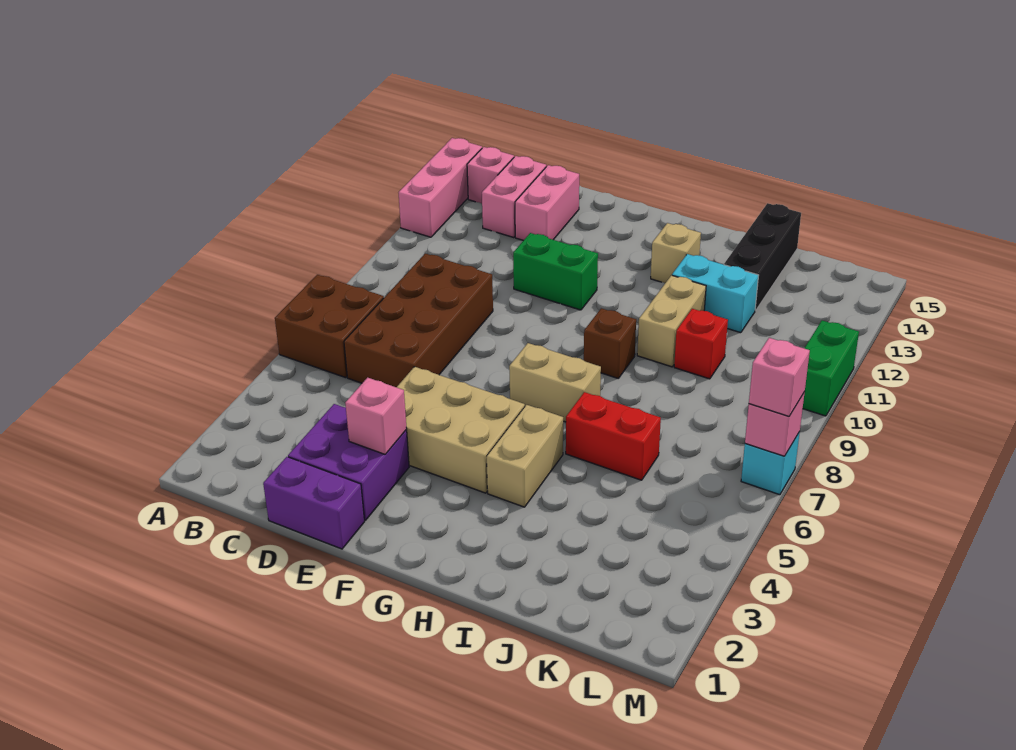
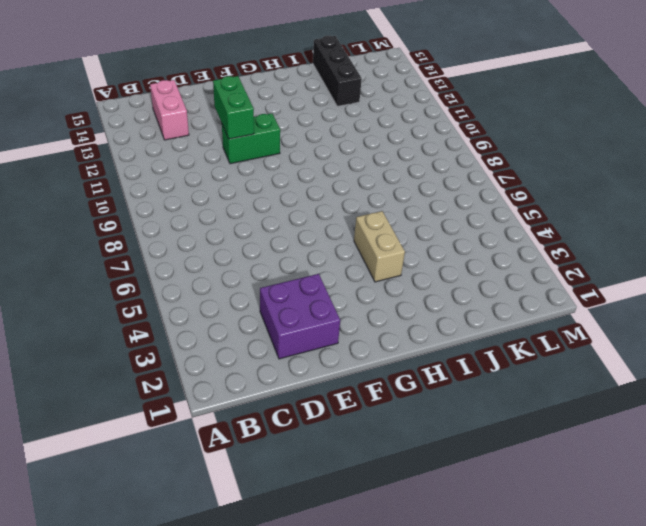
green 1x2 brick [213,76,254,139] -> green 1x2 brick moved to [803,321,859,416]
none -> brown 2x2 brick [275,275,384,378]
none -> pink 1x3 brick [398,138,482,237]
none -> pink 1x1 brick [467,147,514,204]

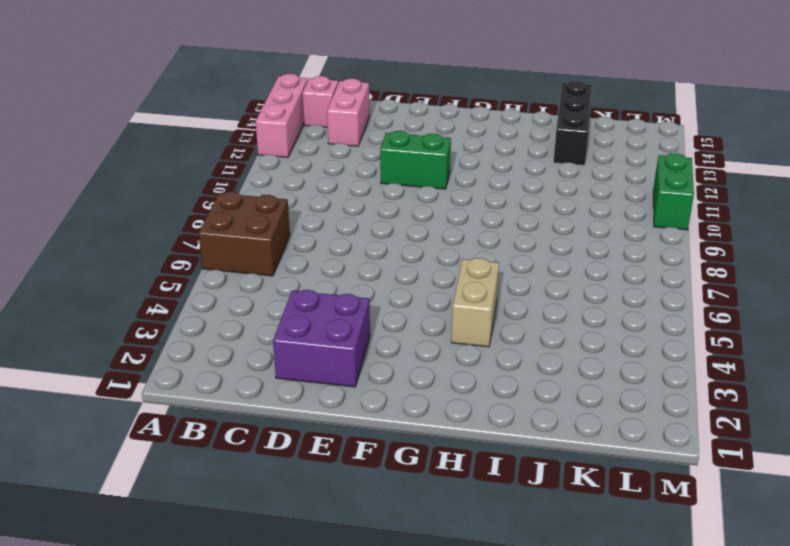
none -> brown 2x4 brick [344,254,493,387]
none -> purple 1x2 brick [263,457,365,549]
none -> pink 1x2 brick [515,165,579,241]

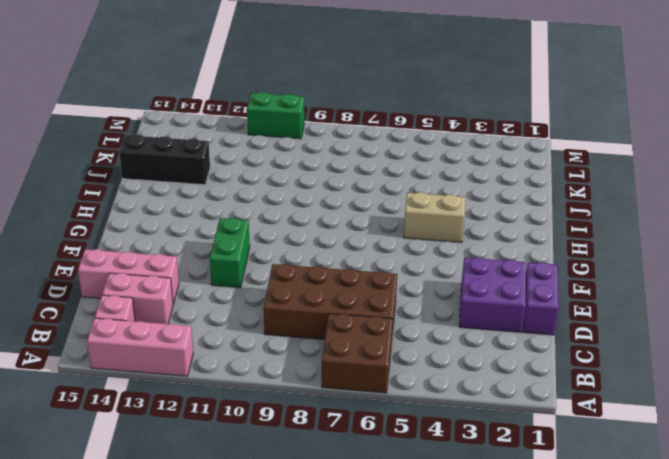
pink 1x3 brick [78,249,179,304] -> pink 1x2 brick [515,165,579,241]
none -> tan 2x3 brick [397,367,525,493]
none -> tan 1x2 brick [509,343,601,422]
none -> brown 1x1 brick [584,308,636,378]

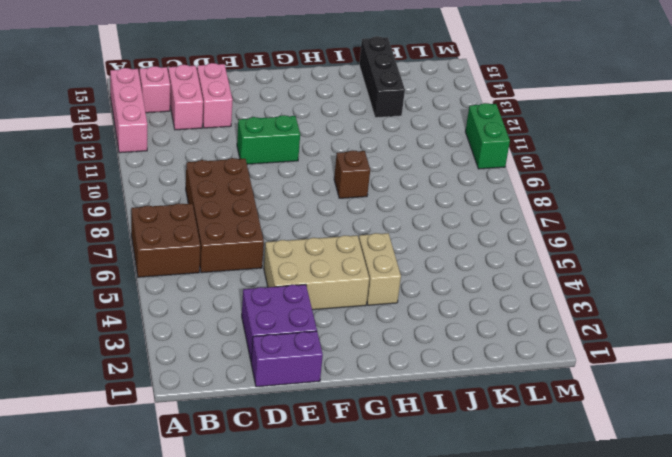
none -> tan 1x2 brick [509,343,601,422]
none -> tan 1x1 brick [651,223,701,283]
none -> red 1x2 brick [566,392,661,480]

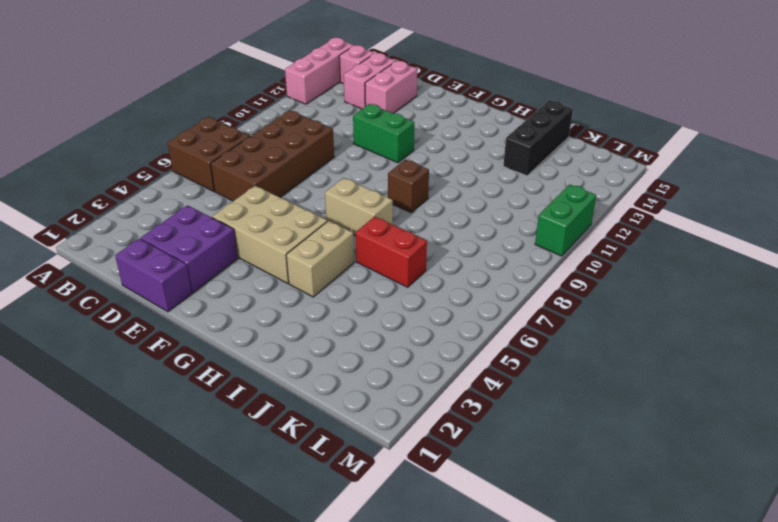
none -> tan 1x1 brick [651,223,701,283]
none -> tan 1x2 brick [637,275,706,367]
none -> cyan 1x2 brick [672,254,759,333]

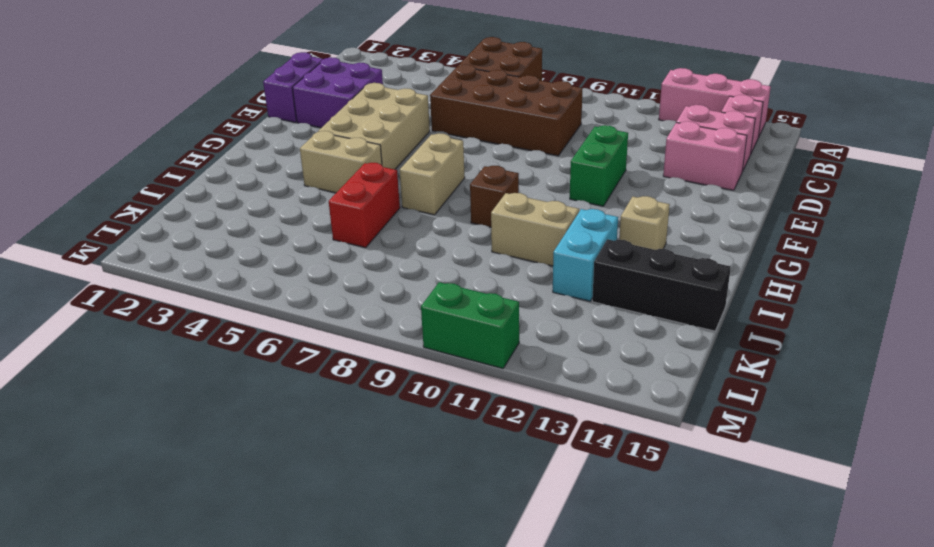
none -> red 1x1 brick [674,309,728,379]
none -> cyan 1x1 brick [741,432,800,495]
none -> pink 1x1 brick [345,378,407,454]

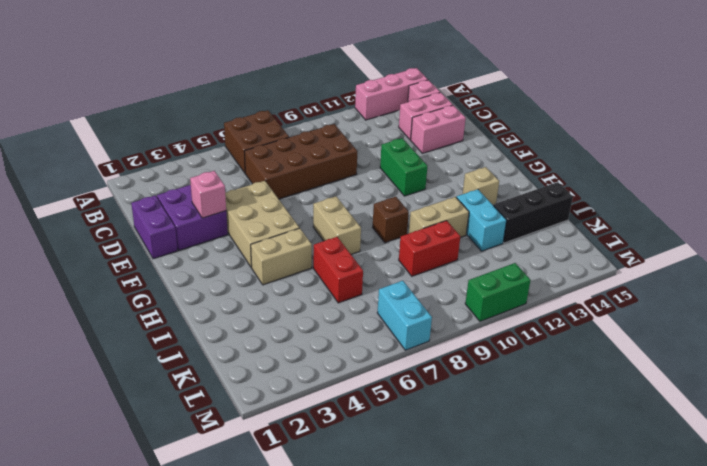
red 1x2 brick [399,221,460,276] -> red 1x1 brick [674,309,728,379]
cyan 1x2 brick [377,281,432,350] -> cyan 1x1 brick [741,432,800,495]
none -> pink 1x1 brick [745,392,805,456]
none -> pink 1x1 brick [749,338,810,416]

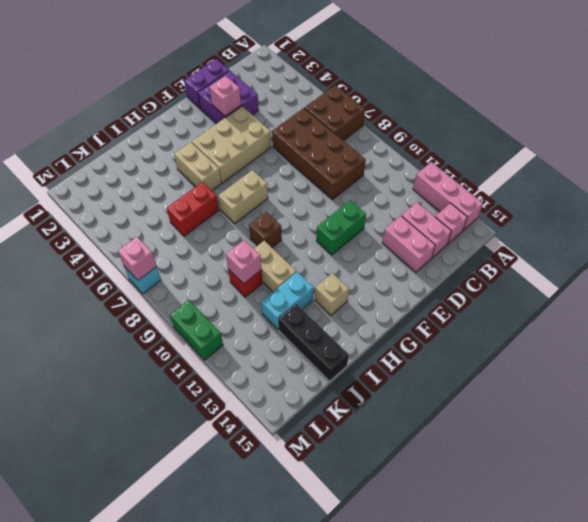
pink 1x1 brick [226,240,261,284] -> pink 1x1 brick moved to [749,338,810,416]

